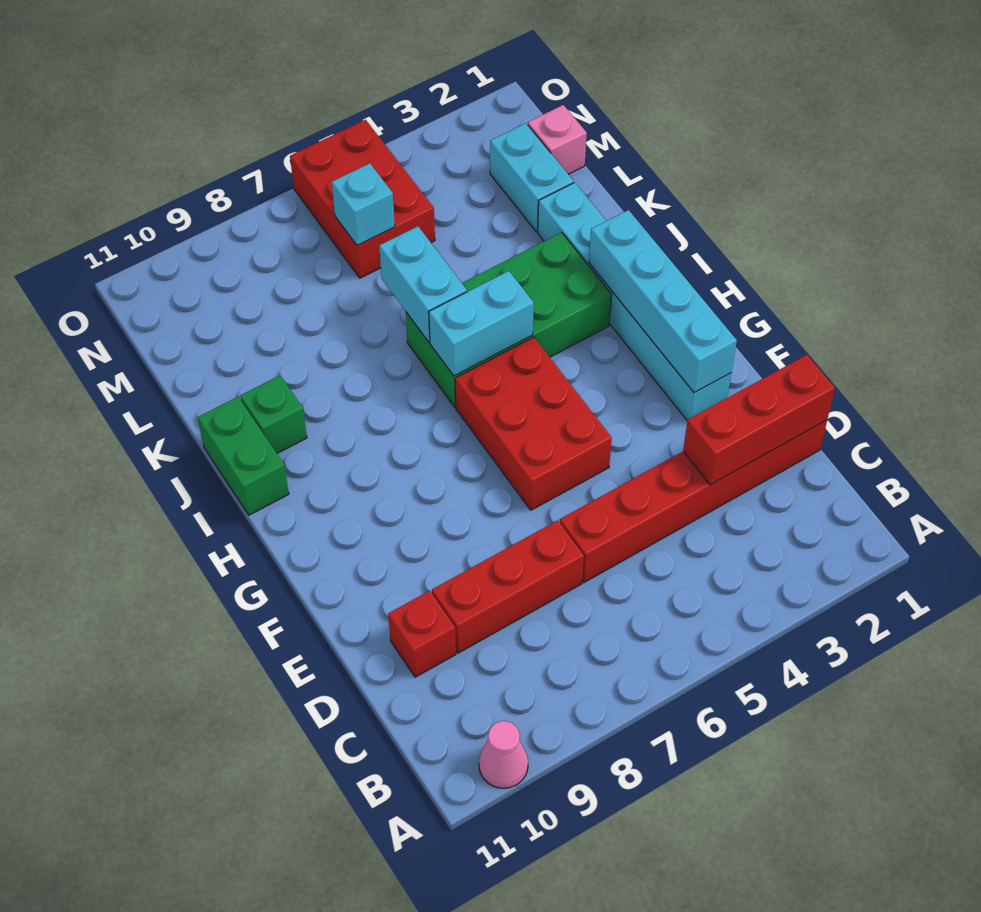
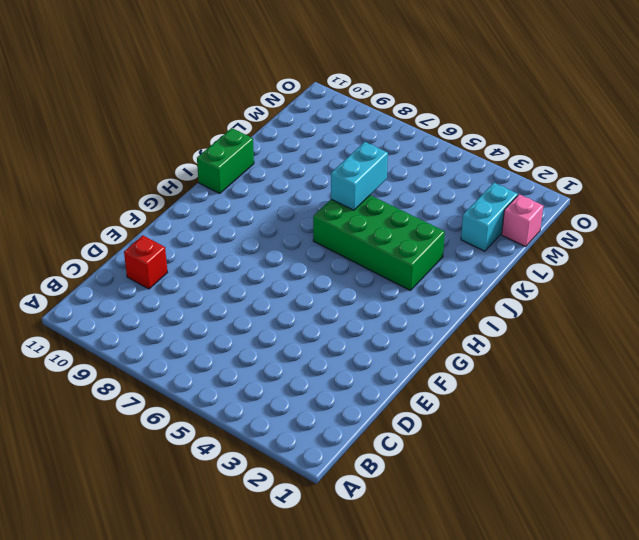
none -> pink 1x1 cone [479,721,528,788]
none -> red 1x6 brick [560,420,827,582]
none -> red 1x3 brick [432,520,584,653]

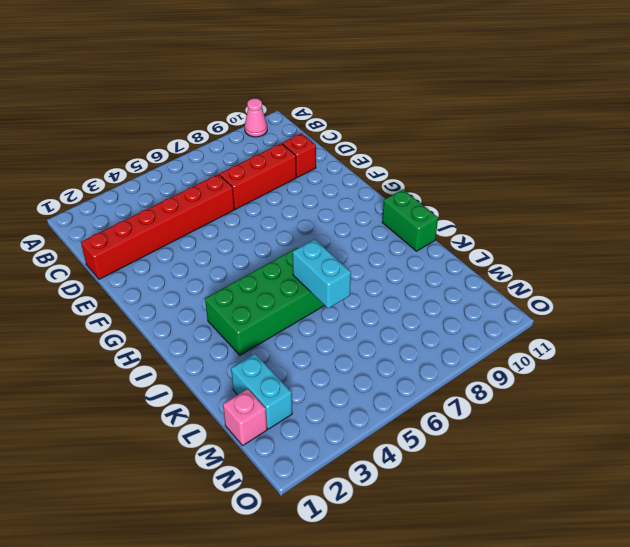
none -> cyan 1x6 brick [538,183,731,420]
none -> red 2x3 brick [455,337,612,510]
none -> green 1x1 brick [240,376,307,453]

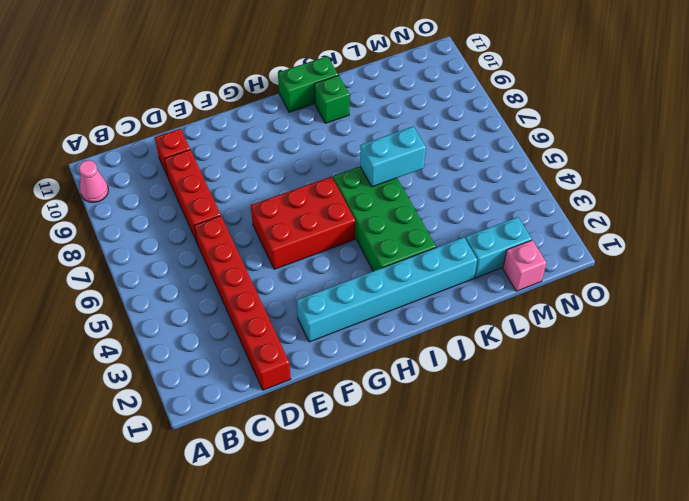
none -> red 2x3 brick [290,120,435,278]
none -> red 1x3 brick [683,355,835,485]
none -> cyan 1x4 brick [589,210,737,393]

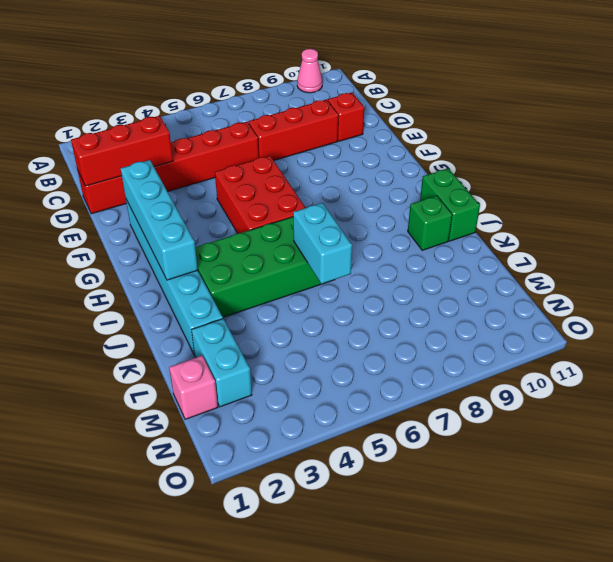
none -> red 2x3 brick [290,120,435,278]
none -> cyan 1x2 brick [429,271,534,376]
none -> cyan 1x1 brick [332,163,395,245]

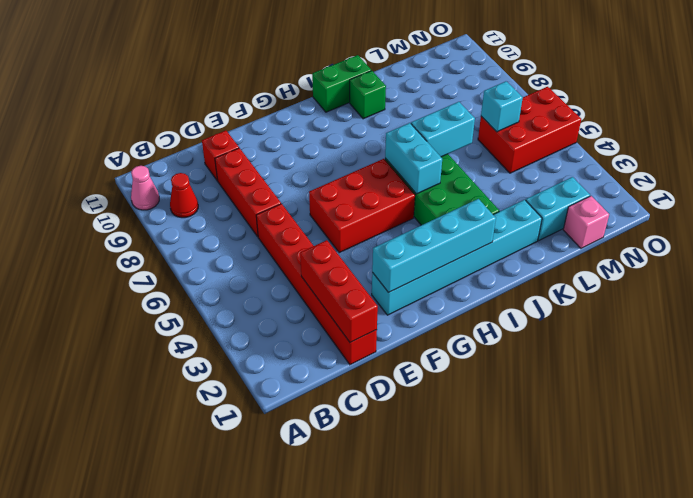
red 1x1 cone [170,173,198,218] -> none

